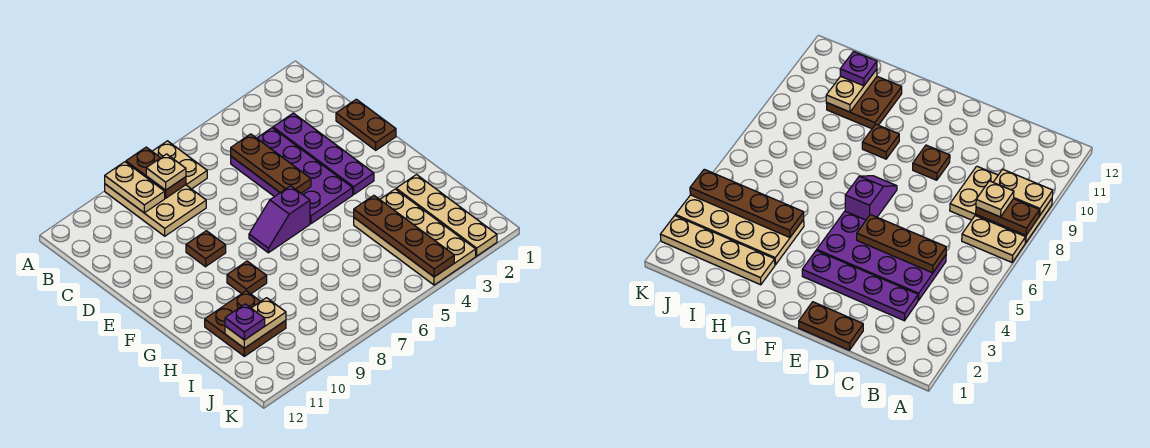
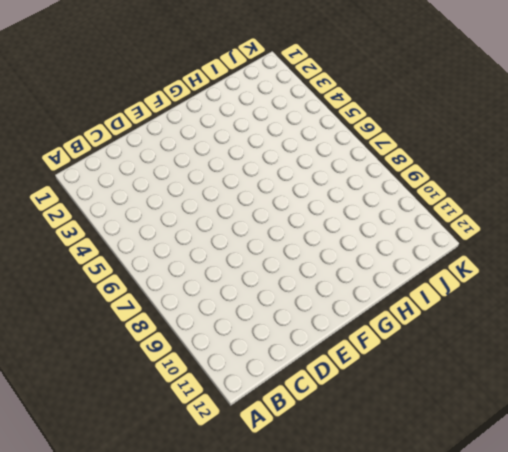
none -> tan 1x2 plate [152,141,207,189]
none -> tan 2x3 plate [105,184,206,236]
none -> purple 1x4 plate [273,113,374,195]

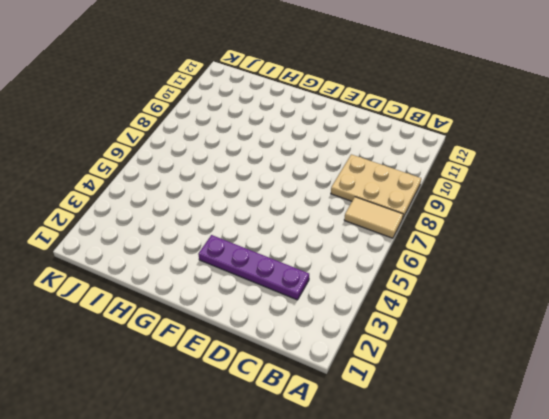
tan 1x2 tile [344,197,403,238] -> tan 1x2 plate [152,141,207,189]
none -> purple 2x4 plate [231,128,353,224]
none -> brown 1x2 plate [336,99,396,150]
none -> brown 1x1 plate [186,231,226,267]

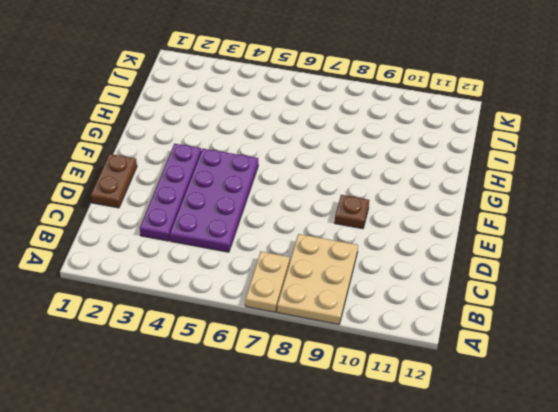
none -> purple 1x2 slope [249,186,310,253]
none -> brown 1x1 plate [227,261,267,294]
none -> tan 1x4 plate [396,175,497,256]

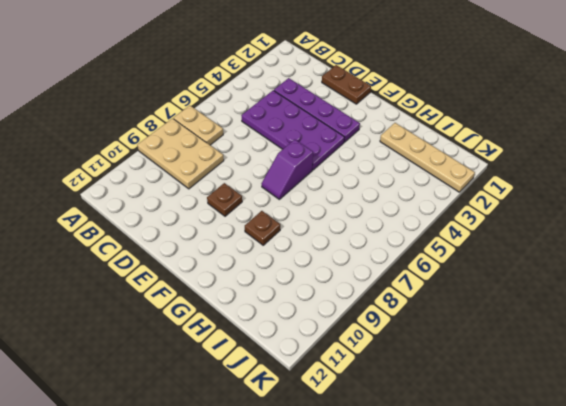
none -> tan 2x4 plate [354,189,476,285]
none -> brown 2x2 plate [205,291,286,356]
none -> brown 1x2 plate [126,147,186,198]

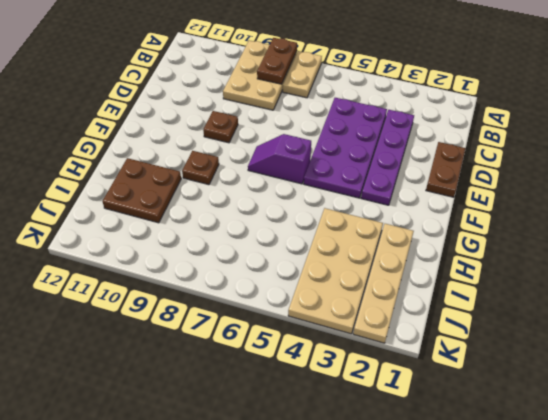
none -> tan 1x2 plate [105,162,165,213]
none -> brown 1x3 plate [231,134,311,193]
none -> brown 1x4 plate [354,195,454,277]

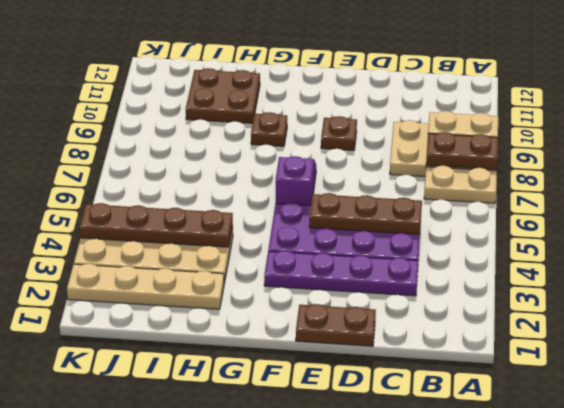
none -> tan 1x2 plate [225,298,286,348]
none -> tan 1x1 plate [146,154,186,190]
none -> purple 1x1 plate [225,304,265,340]

